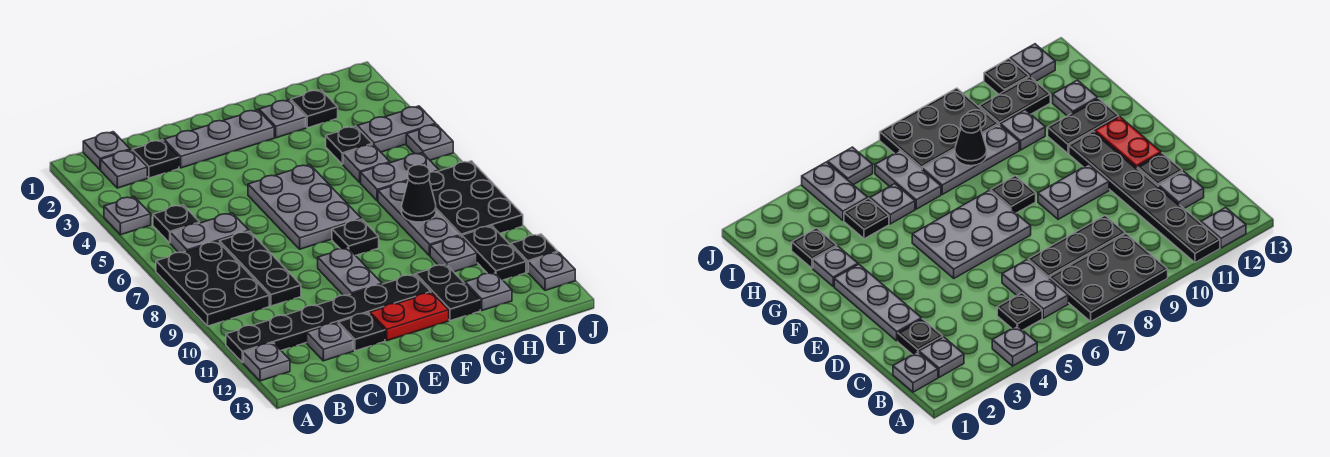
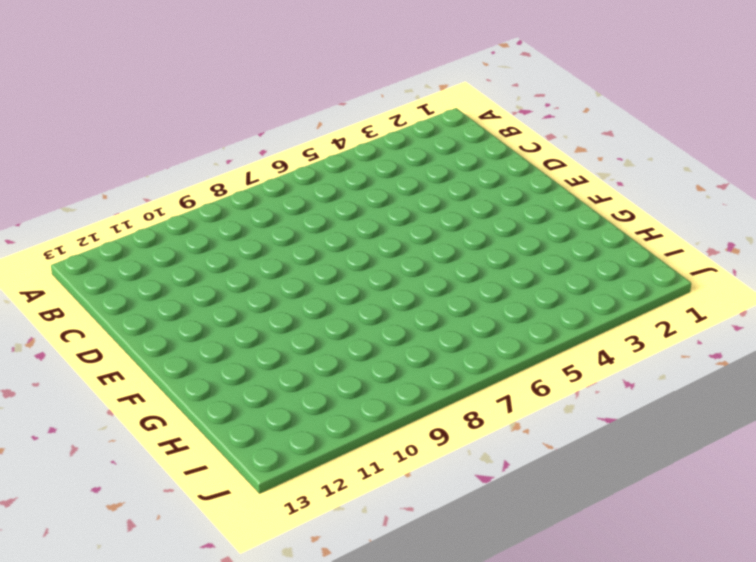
none -> grey 1x1 plate [104,197,151,235]
none -> black 2x3 plate [156,241,269,326]
none -> black 1x6 plate [226,274,431,363]
none -> grey 1x1 plate [243,343,290,381]

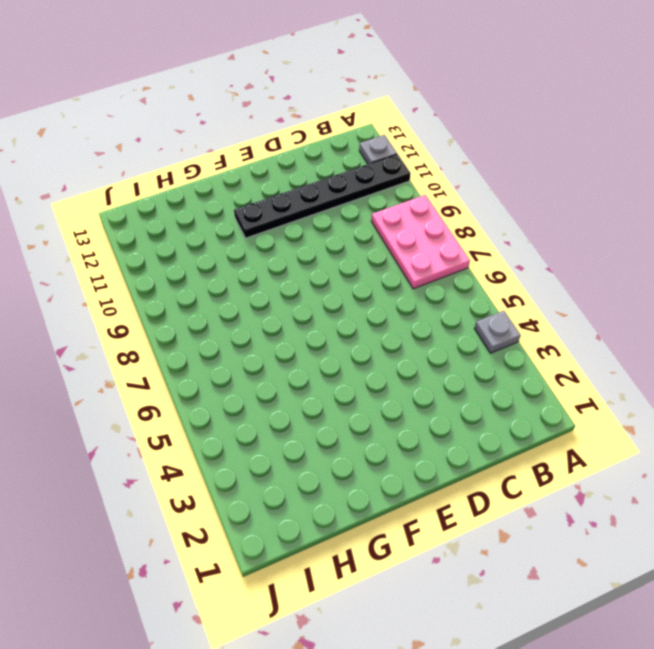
pink 2x3 plate [371,195,470,289] -> black 2x3 plate [156,241,269,326]
none -> grey 1x1 plate [83,132,130,170]
none -> grey 1x1 plate [101,150,147,188]
none -> black 1x1 plate [153,205,200,243]
none -> grey 1x2 plate [170,213,249,253]

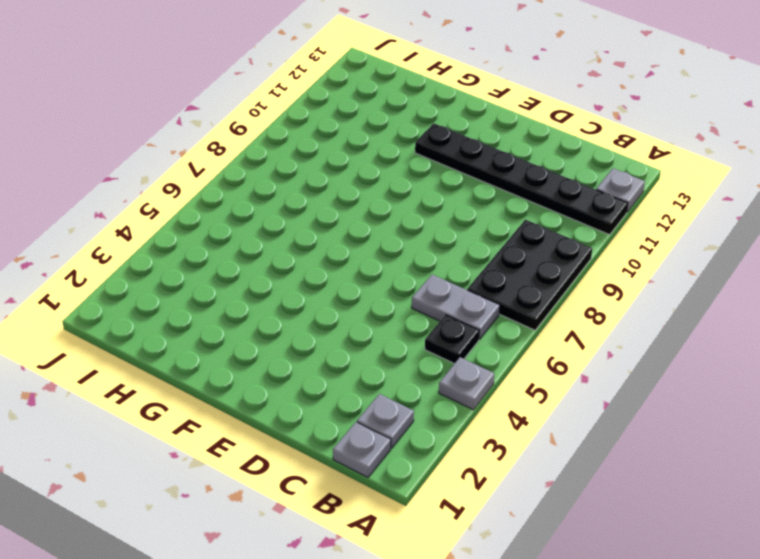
none -> black 1x1 plate [132,140,179,178]
none -> black 1x3 plate [220,231,301,306]
none -> grey 1x1 plate [307,323,353,361]
none -> grey 1x3 plate [164,110,274,168]

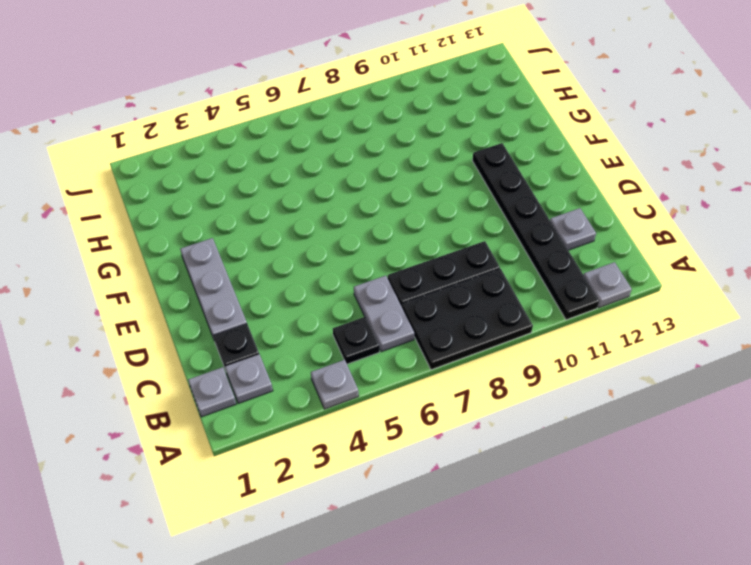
none -> black 1x1 plate [338,313,385,351]
none -> grey 2x3 plate [248,165,361,249]
none -> grey 1x2 plate [318,248,382,296]
none -> red 1x2 plate [370,293,449,341]

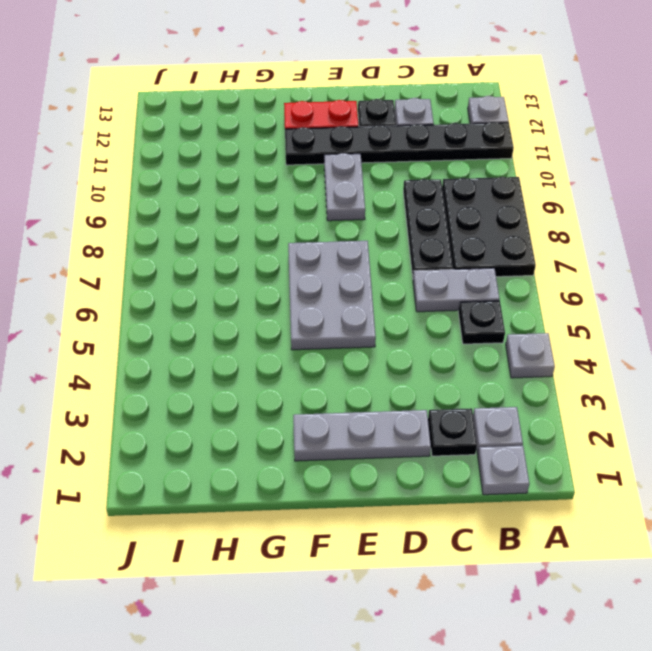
none -> black 1x1 plate [332,219,379,256]
none -> grey 1x1 plate [259,100,306,138]
none -> black 1x2 plate [416,264,480,321]
none -> black 1x1 plate [291,90,338,128]

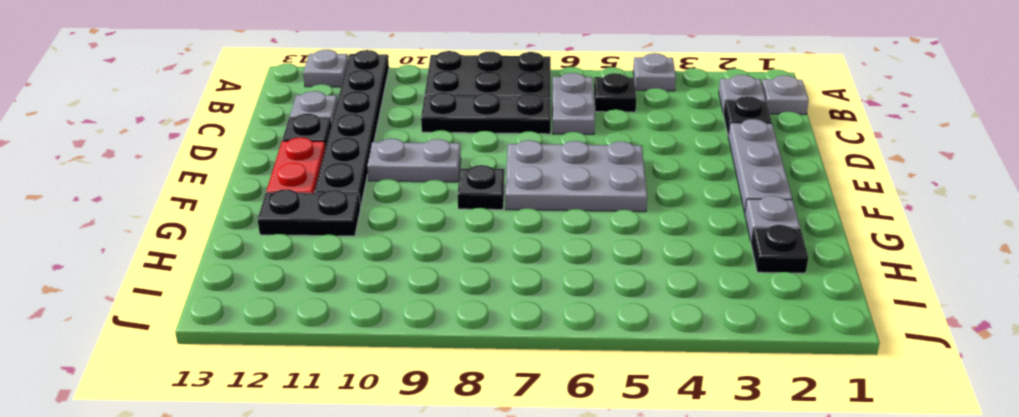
none -> black 1x1 plate [326,126,372,164]
none -> grey 1x1 plate [343,144,390,183]
none -> grey 1x2 plate [361,153,439,201]
none -> grey 1x3 plate [378,181,460,256]

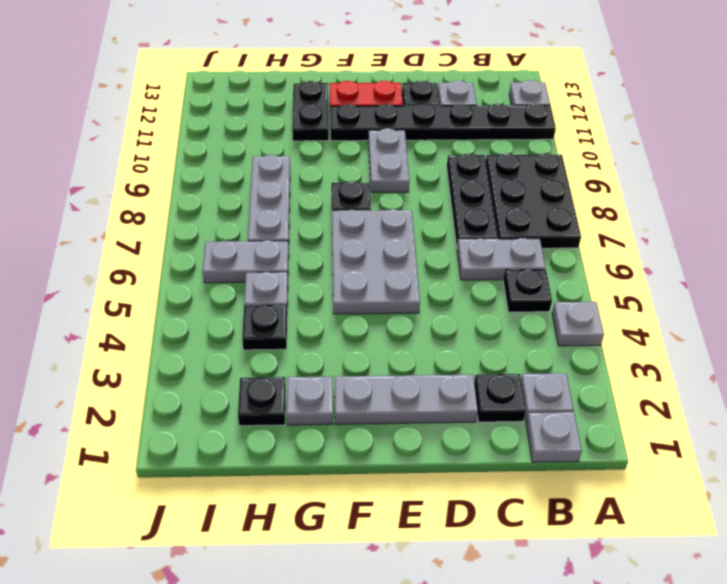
none -> grey 1x1 plate [430,236,477,272]
none -> grey 1x1 plate [465,273,512,310]
none -> grey 1x2 plate [357,106,436,152]
none -> black 2x3 plate [429,161,523,237]

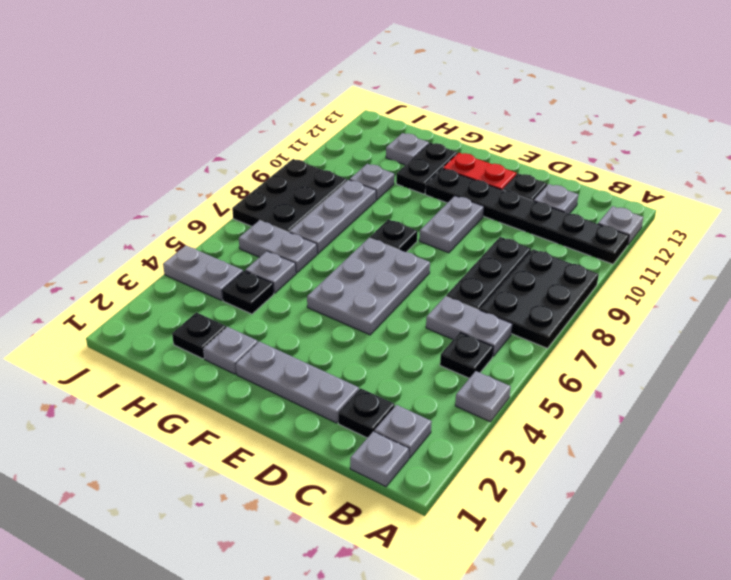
none -> black 1x2 plate [462,226,526,280]
none -> grey 1x1 plate [406,124,453,160]
none -> black 1x1 plate [511,234,558,272]
none -> grey 1x1 plate [528,252,575,290]

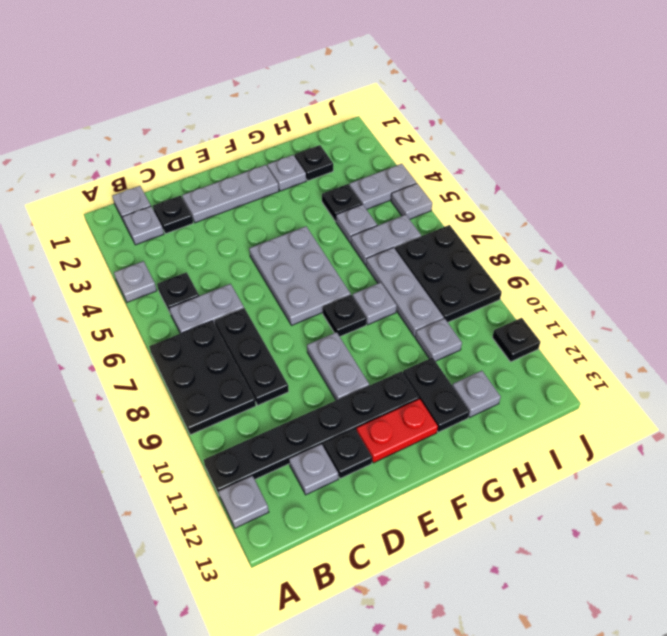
grey 1x1 plate [353,282,397,325] -> grey 1x1 plate moved to [528,252,575,290]
none -> black 1x2 plate [462,226,526,280]
none -> black 1x1 cone [402,165,436,222]

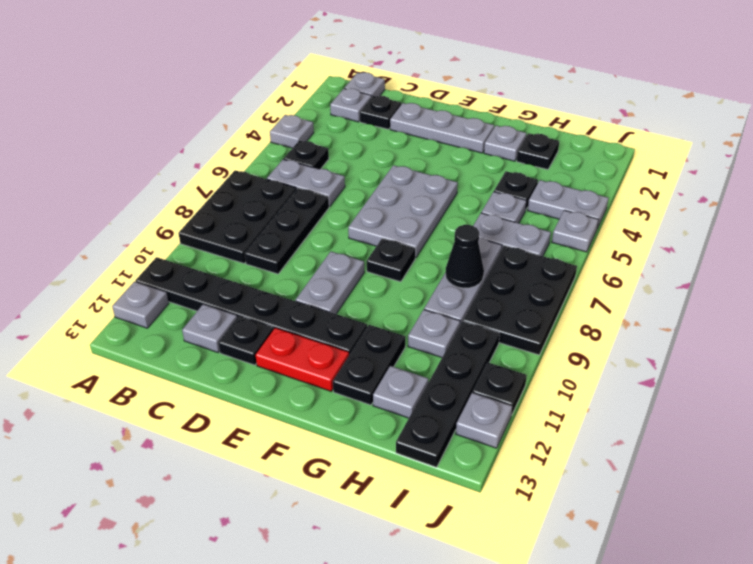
black 1x4 plate [396,321,500,467] -> black 1x2 plate [462,226,526,280]

